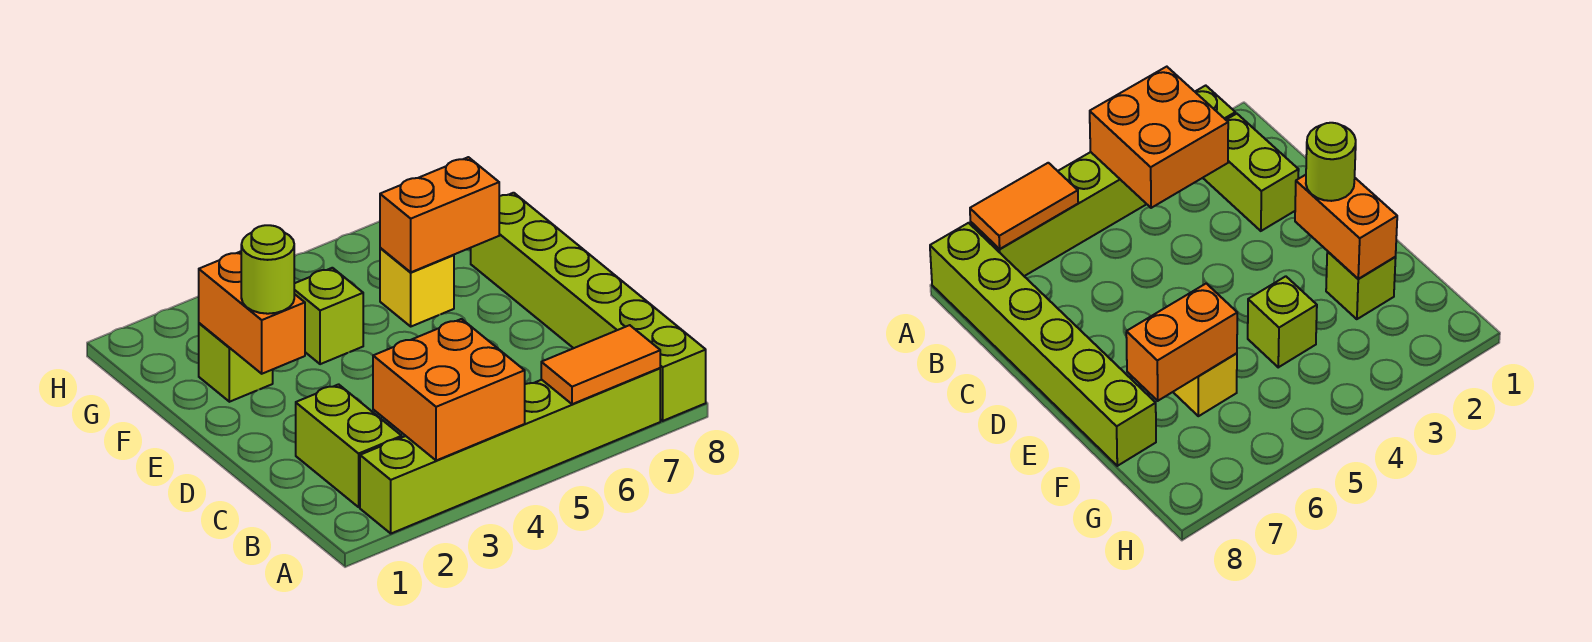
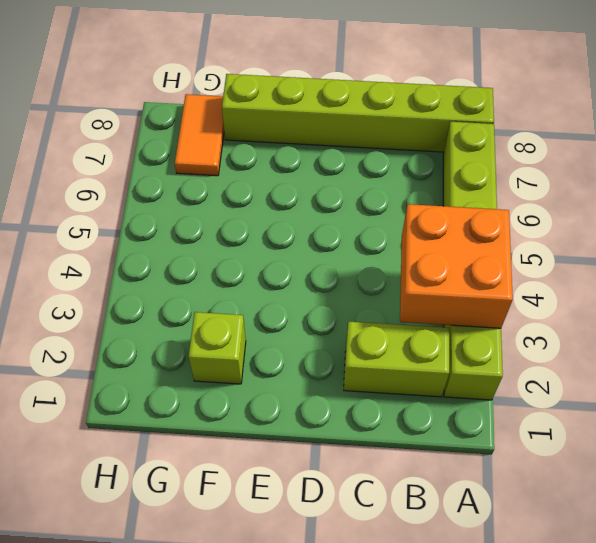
orange 1x2 tile [175,94,224,176] -> orange 1x2 tile moved to [541,325,660,404]
none -> lime 1x1 brick [294,268,363,364]
none -> yellow 1x1 brick [380,248,454,326]

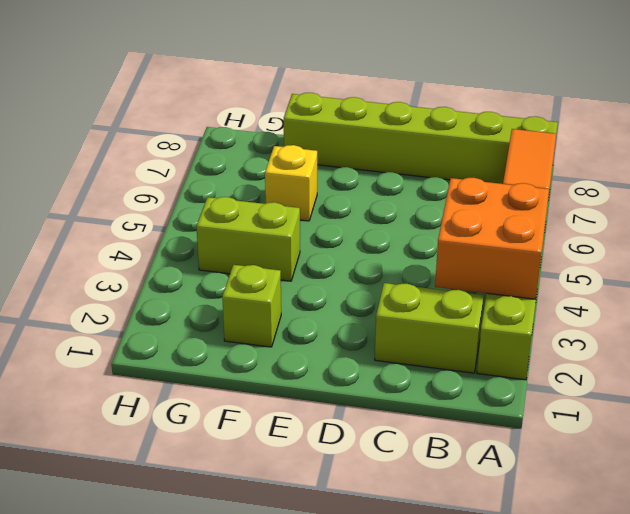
lime 1x2 brick [196,197,300,281] -> lime 1x1 brick [294,268,363,364]
none -> orange 1x2 brick [199,251,305,374]
none -> orange 1x2 brick [380,157,499,272]

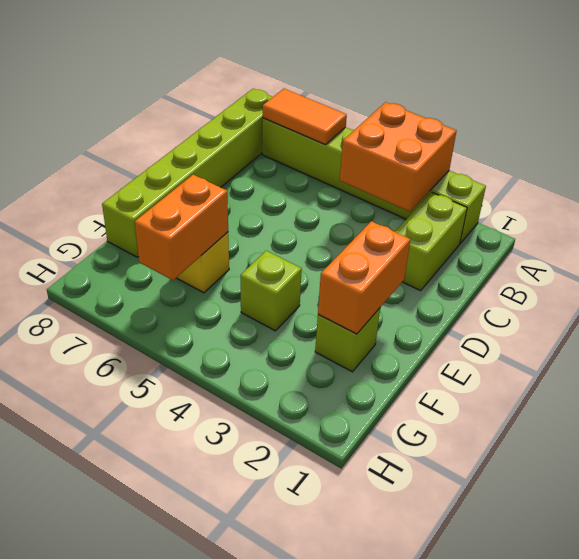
orange 1x2 brick [135,175,228,280] -> orange 1x2 brick turned to [380,157,499,272]
none -> lime 1x1 round brick [241,225,294,314]

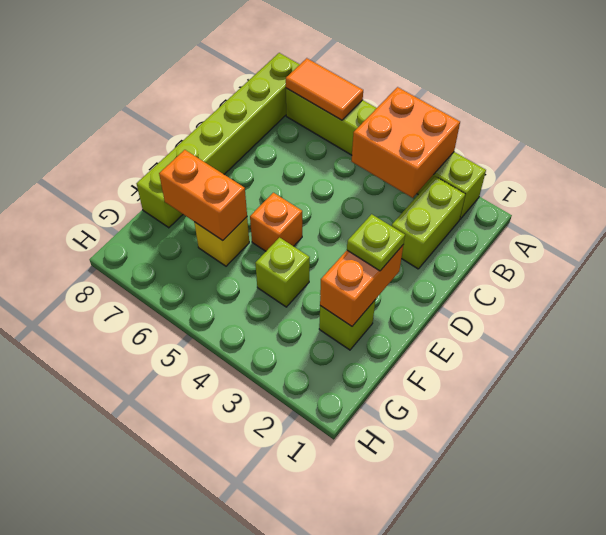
lime 1x1 plate [347,214,405,271] -> lime 1x1 round brick [241,225,294,314]
orange 1x1 brick [250,193,302,251] -> none

